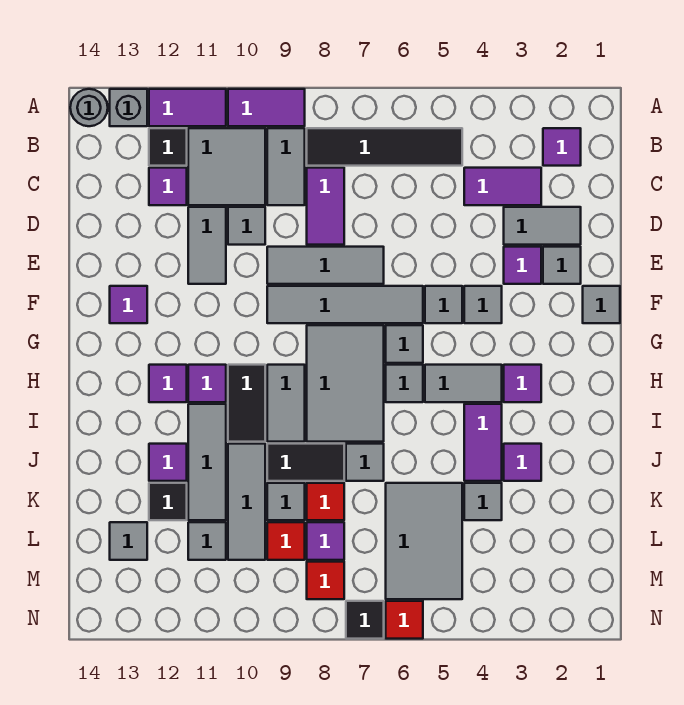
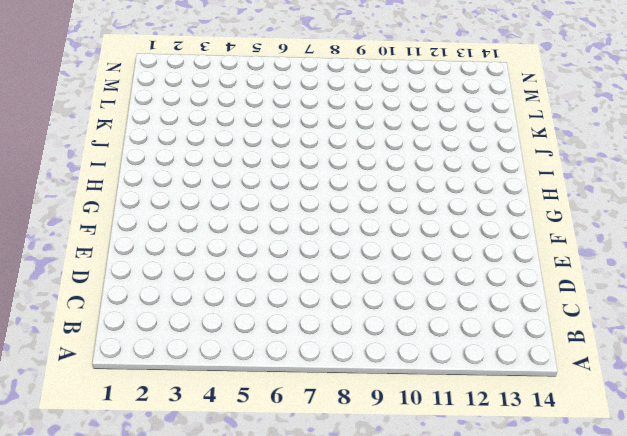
none -> purple 1x2 tile [228,89,305,126]
none -> purple 1x2 tile [149,89,226,126]
none -> grey 1x1 brick [110,89,147,126]
none -> grey 1x1 round brick [70,89,108,126]

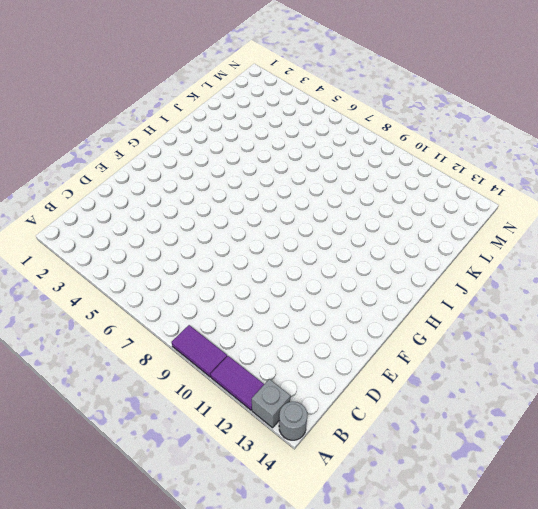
none -> purple 1x1 tile [543,128,581,166]
none -> black 1x4 tile [307,128,462,166]
none -> grey 1x2 tile [267,128,305,205]
none -> grey 2x2 tile [188,128,265,205]

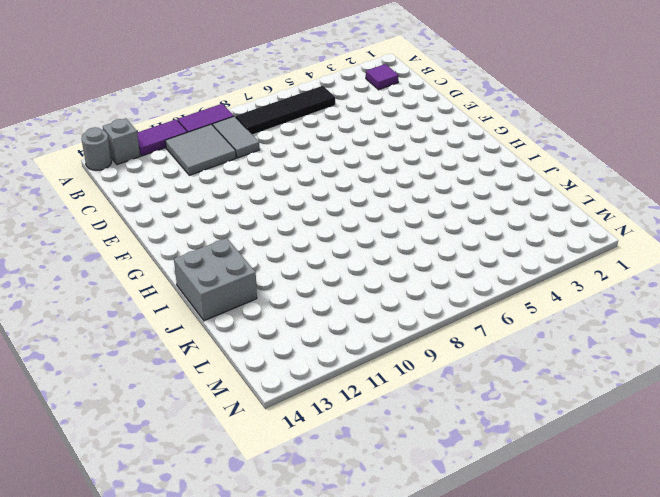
grey 2x2 brick [174,238,257,321] -> none
none -> black 1x1 tile [149,128,187,166]
none -> purple 1x2 tile [464,168,541,205]
none -> purple 1x2 tile [307,168,344,245]
none -> purple 1x1 tile [149,168,187,205]

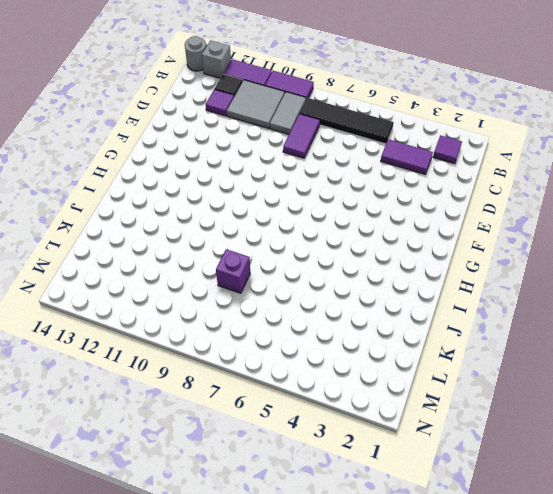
purple 1x1 brick [216,249,250,293] -> red 1x1 tile [307,483,344,520]
none -> grey 1x2 tile [504,207,581,245]
none -> grey 1x1 tile [228,207,265,245]
none -> grey 1x2 tile [188,207,226,284]
none -> grey 1x1 tile [543,247,581,284]

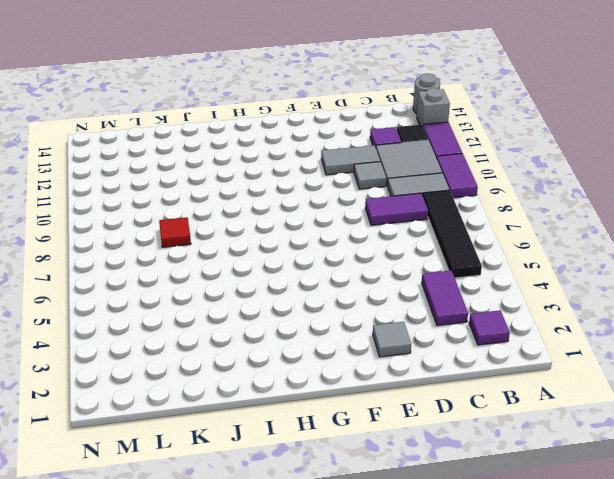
none -> grey 1x2 tile [504,207,581,245]
none -> purple 1x1 tile [504,247,541,284]
none -> grey 1x3 tile [267,247,384,284]
none -> grey 1x1 tile [583,286,620,323]

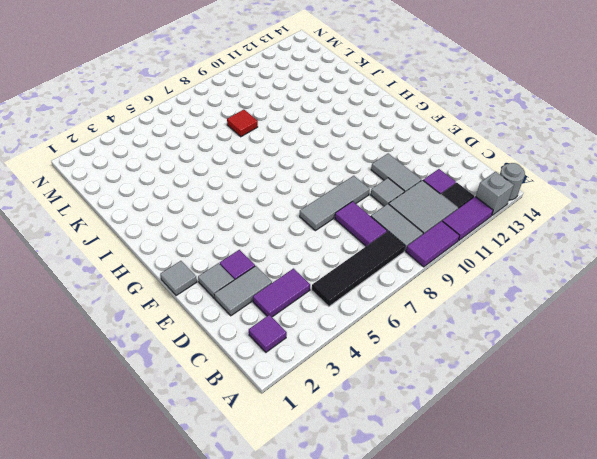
none -> grey 1x1 tile [464,286,502,323]
none -> grey 1x1 tile [425,286,462,323]
none -> grey 1x4 tile [267,286,423,323]
none -> purple 1x1 tile [110,286,147,323]

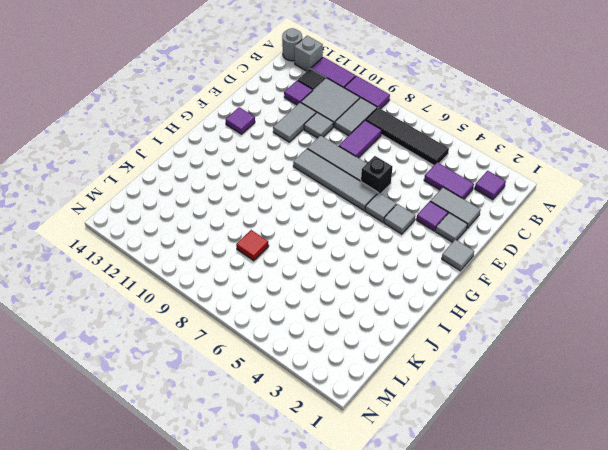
black 1x1 brick [361,156,392,194] -> none
none -> grey 1x1 tile [386,325,423,363]
none -> grey 2x3 tile [307,325,384,442]
none -> purple 1x1 tile [504,365,541,402]
none -> grey 1x2 tile [425,365,502,402]

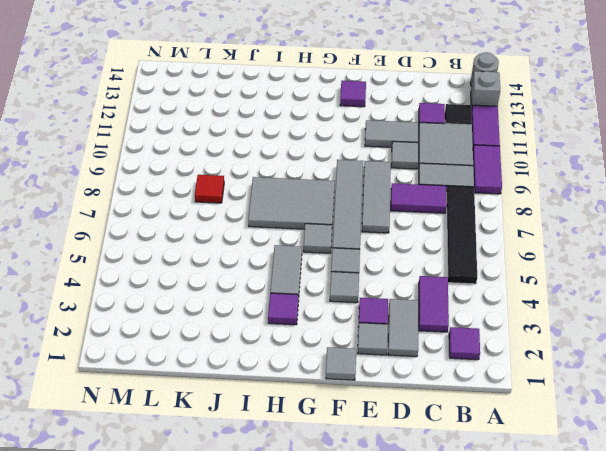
none -> grey 1x1 tile [386,365,423,402]
none -> grey 1x2 tile [267,365,305,442]
none -> black 1x2 tile [228,365,265,442]
none -> purple 1x1 tile [188,365,226,402]

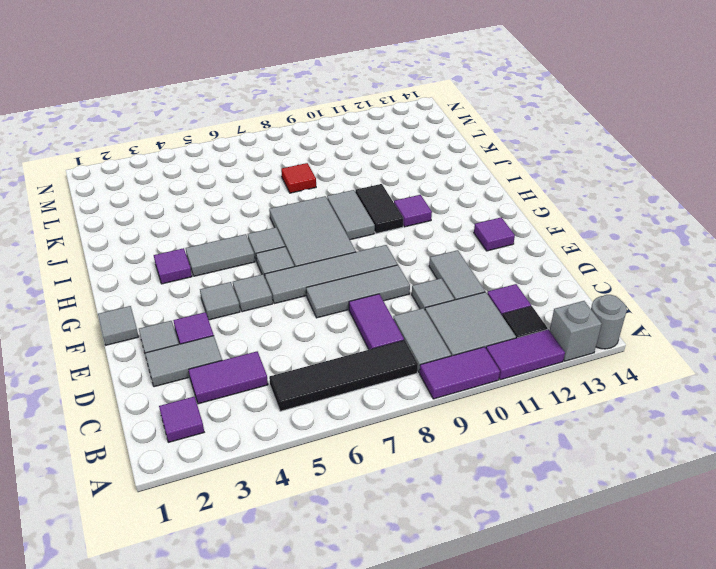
none -> purple 1x1 tile [149,365,187,402]
none -> purple 1x2 tile [464,404,502,481]
none -> grey 1x3 tile [188,404,226,520]
none -> purple 1x1 tile [504,444,541,481]

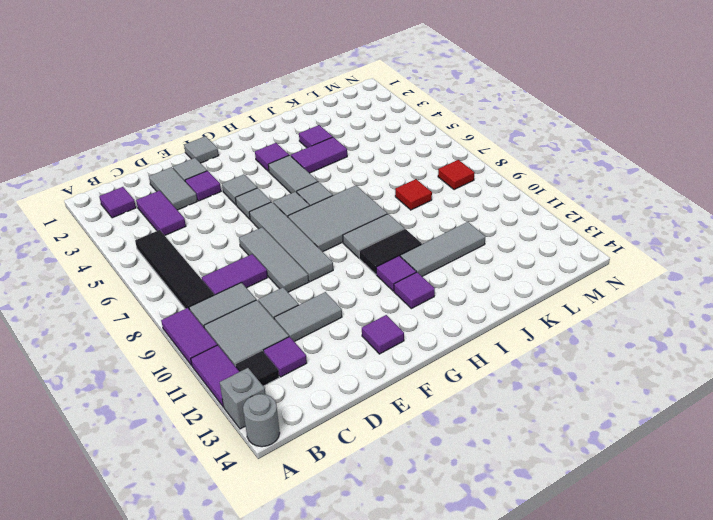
none -> grey 1x1 tile [346,444,384,481]
none -> black 1x2 tile [267,444,344,481]
none -> grey 1x3 tile [228,444,265,560]
none -> purple 1x1 tile [149,444,187,481]

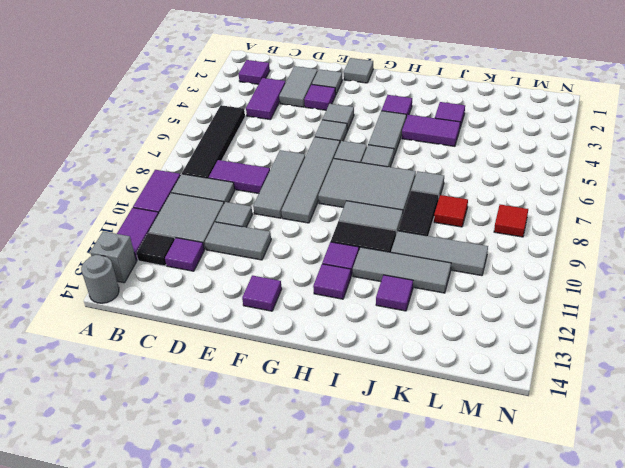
none -> grey 1x1 tile [464,483,502,520]
none -> grey 2x3 tile [386,483,462,599]
none -> grey 1x1 tile [267,483,305,520]
none -> black 1x1 tile [149,483,187,520]

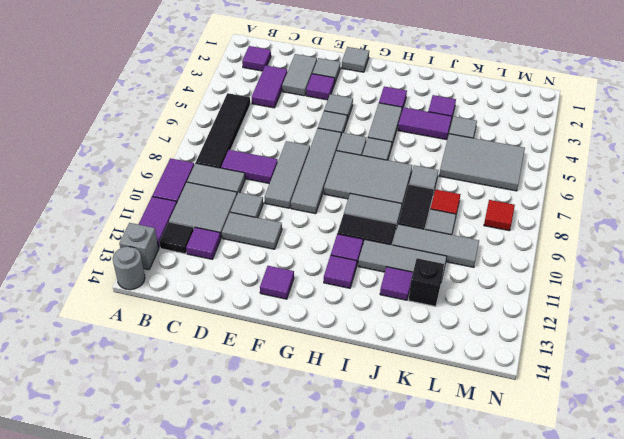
black 1x1 brick [409,258,444,306] -> black 1x1 tile [149,483,187,520]
none -> purple 1x1 tile [307,522,344,560]
none -> red 1x1 tile [267,522,305,560]
none -> grey 1x1 tile [188,522,226,560]
none -> grey 1x1 tile [110,522,147,560]

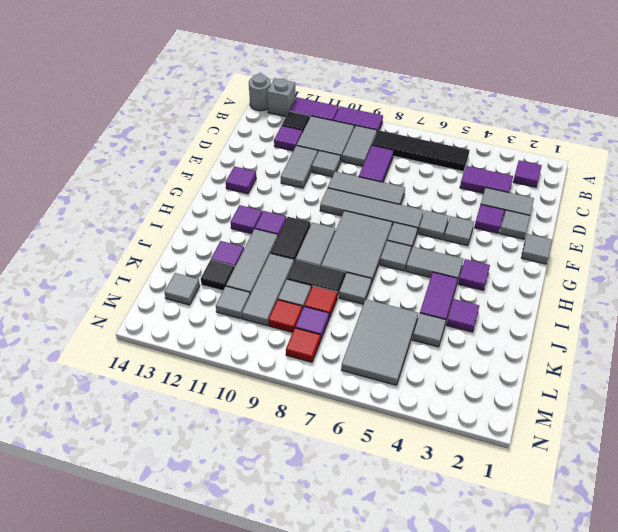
none -> red 1x1 tile [386,601,423,639]
none -> black 1x1 tile [346,601,384,639]

